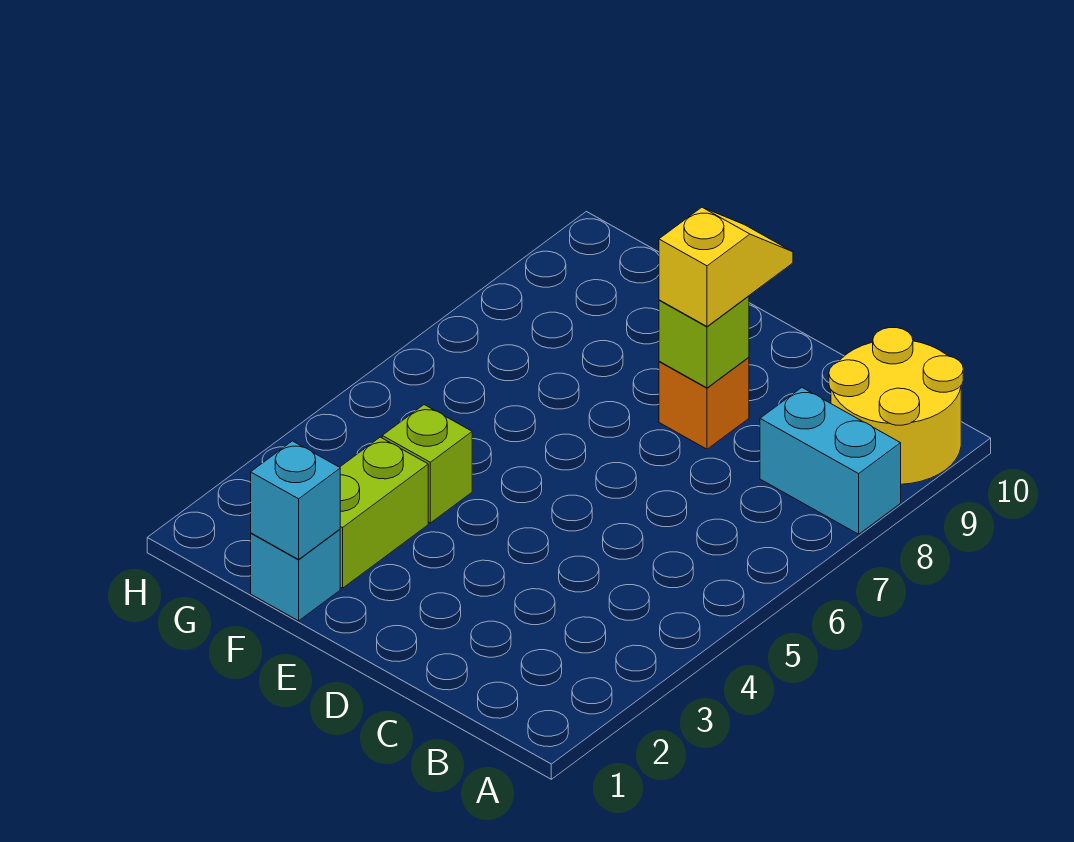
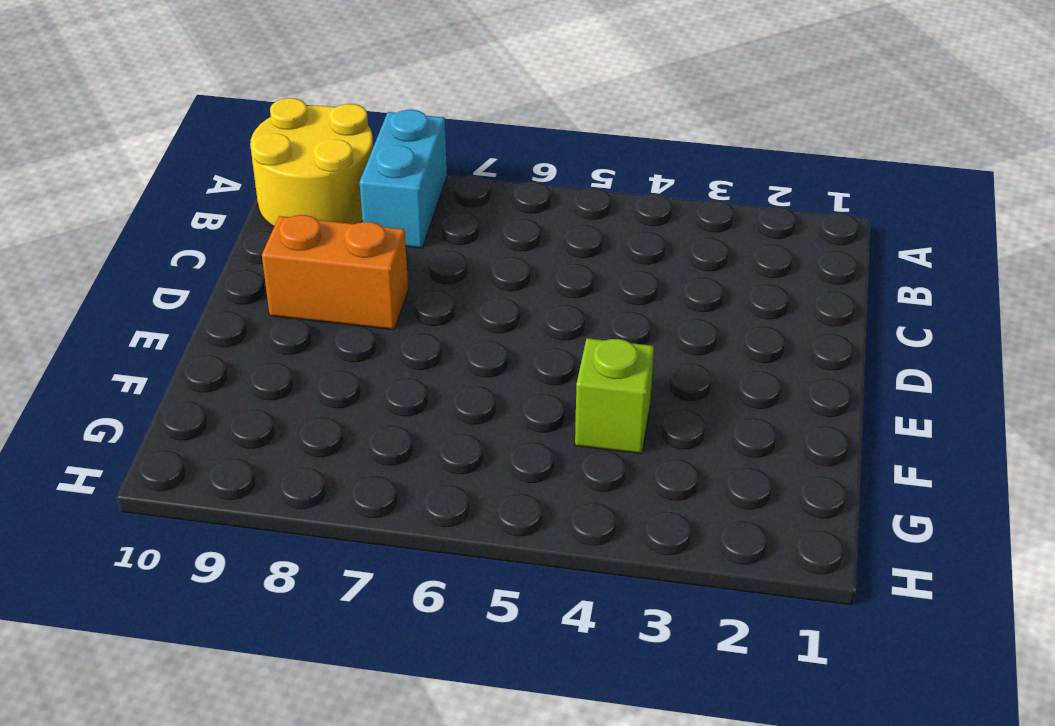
orange 1x2 brick [262,215,408,330] -> orange 1x1 brick [659,357,749,449]
none -> cyan 1x1 brick [251,529,340,621]
none -> lime 1x2 brick [340,437,428,588]

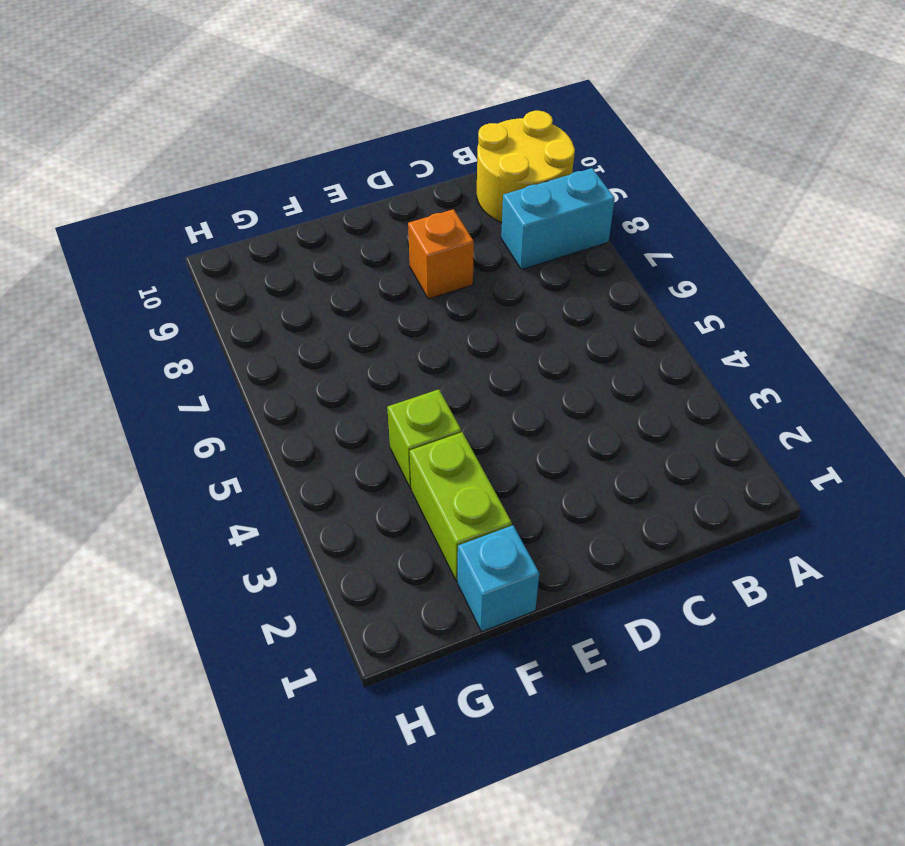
none -> lime 1x1 brick [659,296,749,388]
none -> cyan 1x1 brick [251,441,340,559]

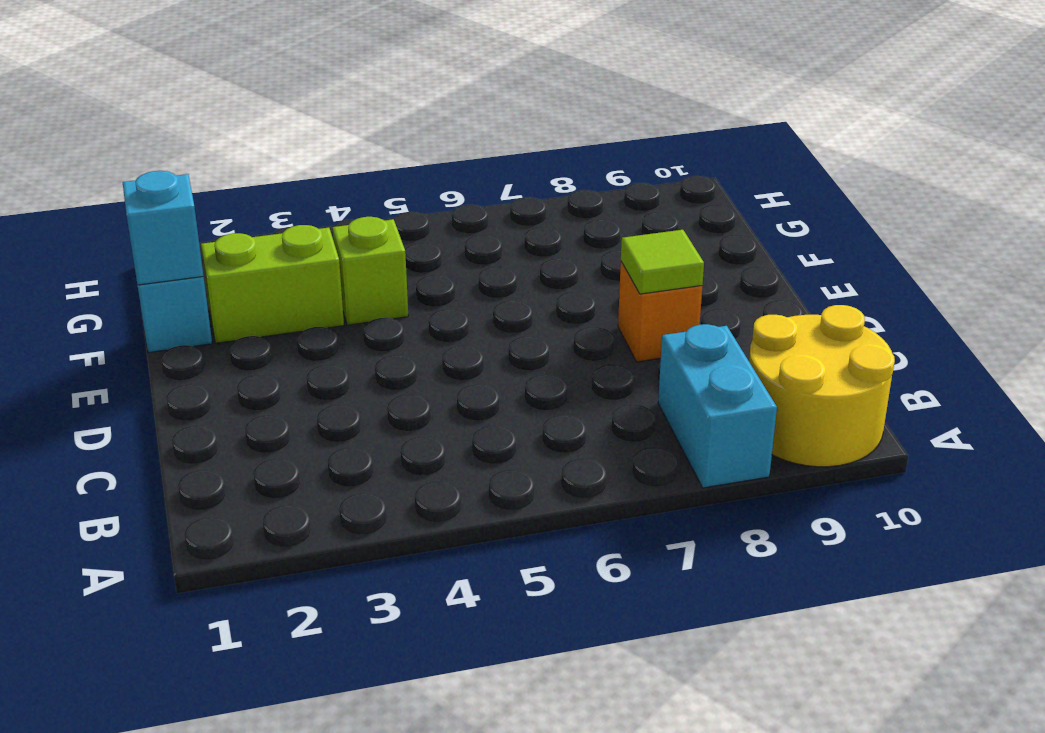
lime 1x1 tile [621,230,704,294] -> lime 1x1 brick [659,296,749,388]
none -> yellow 1x2 slope [659,207,793,326]

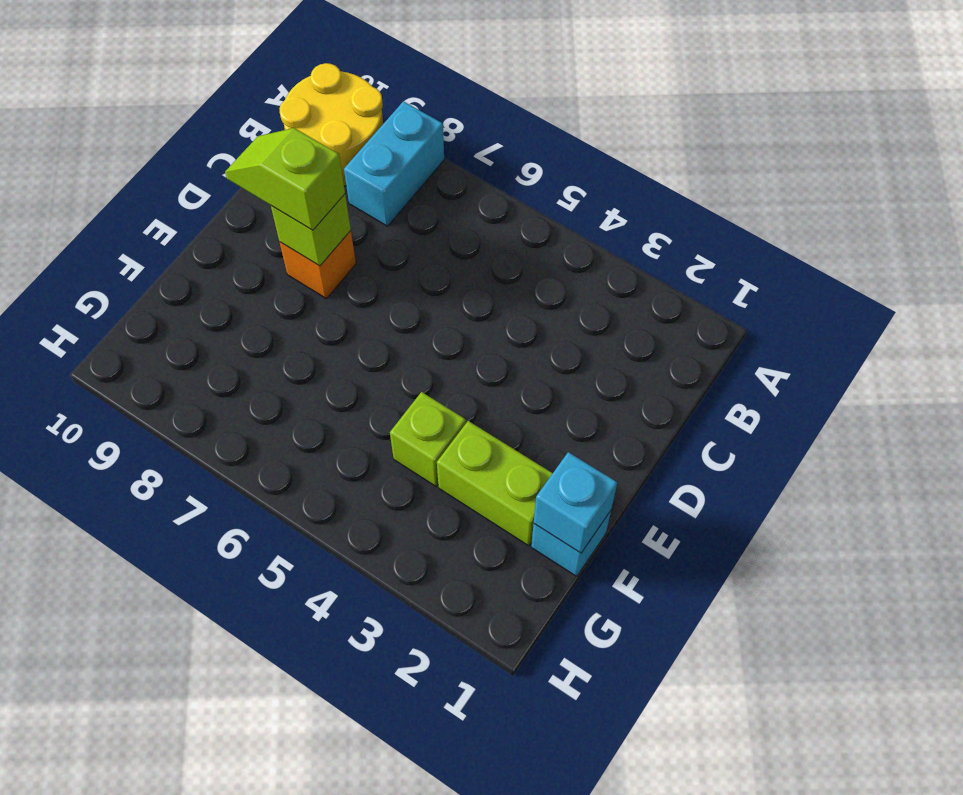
lime 1x2 slope [225,128,345,230] -> yellow 1x2 slope [659,207,793,326]

